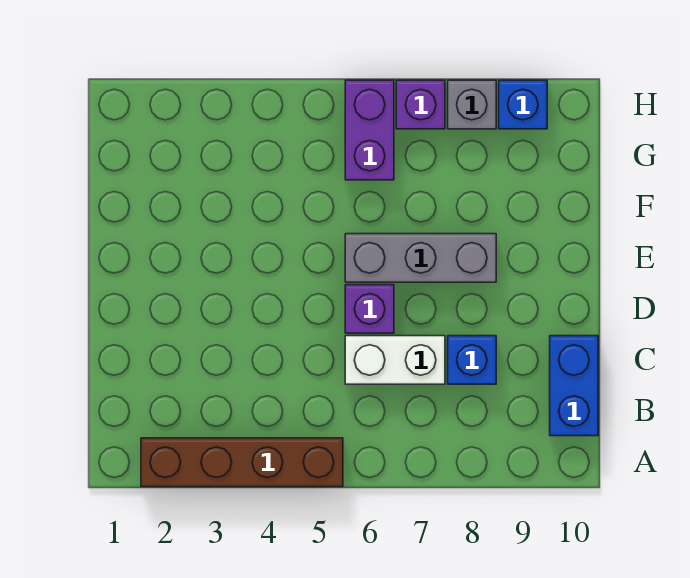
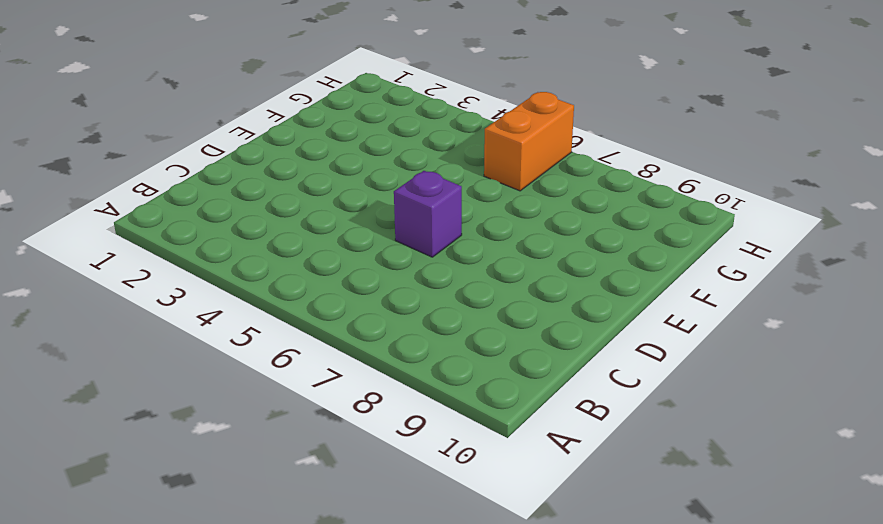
orange 1x2 brick [484,92,574,191] -> purple 1x2 brick [345,80,394,180]
none -> brown 1x4 brick [141,438,343,487]
none -> blue 1x2 brick [550,336,598,436]

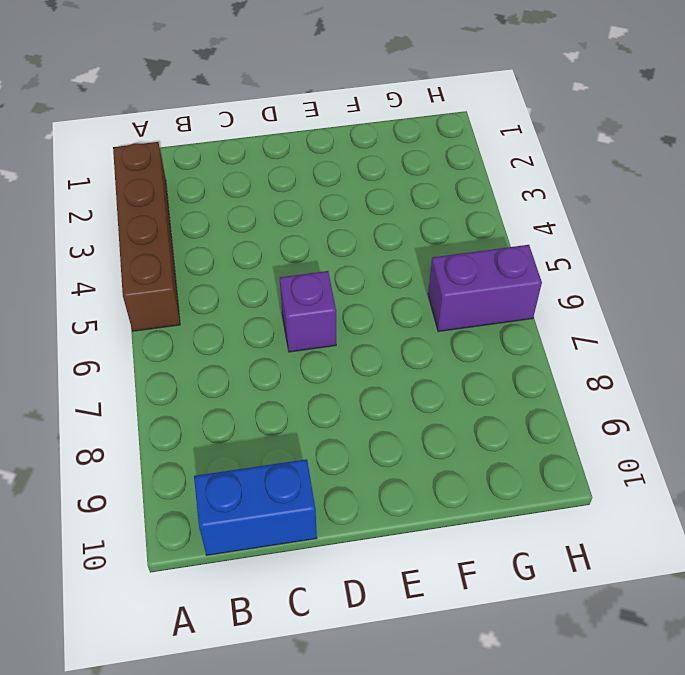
none -> white 1x2 brick [345,336,445,384]
none -> blue 1x1 brick [448,336,496,384]

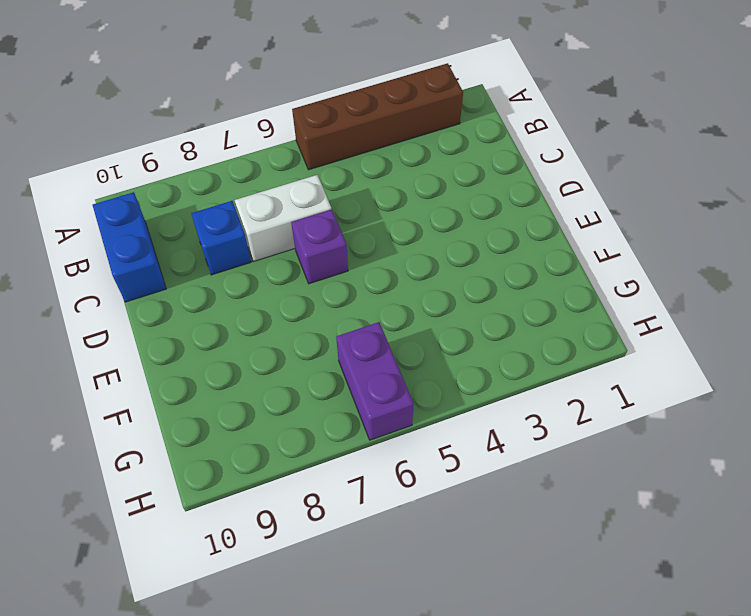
none -> grey 1x3 brick [345,234,496,282]
none -> purple 1x1 brick [396,80,445,129]

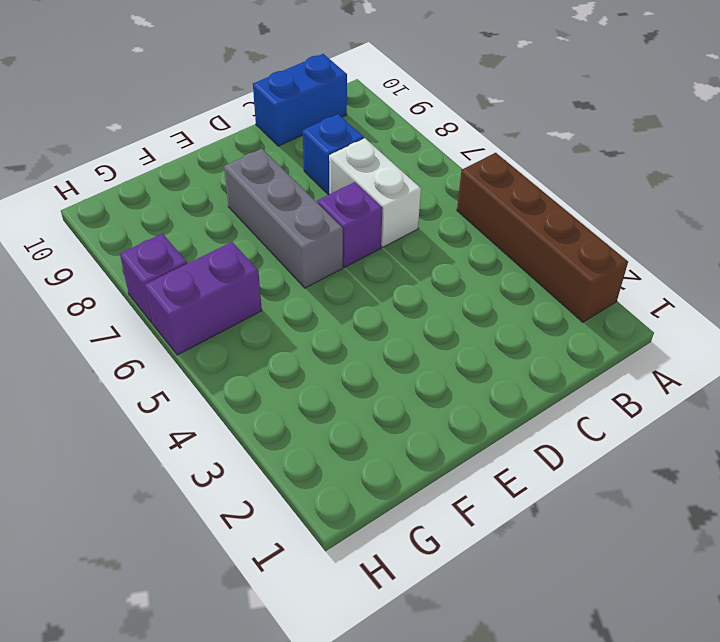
none -> grey 1x1 brick [448,80,496,129]
none -> blue 1x1 brick [499,80,547,129]

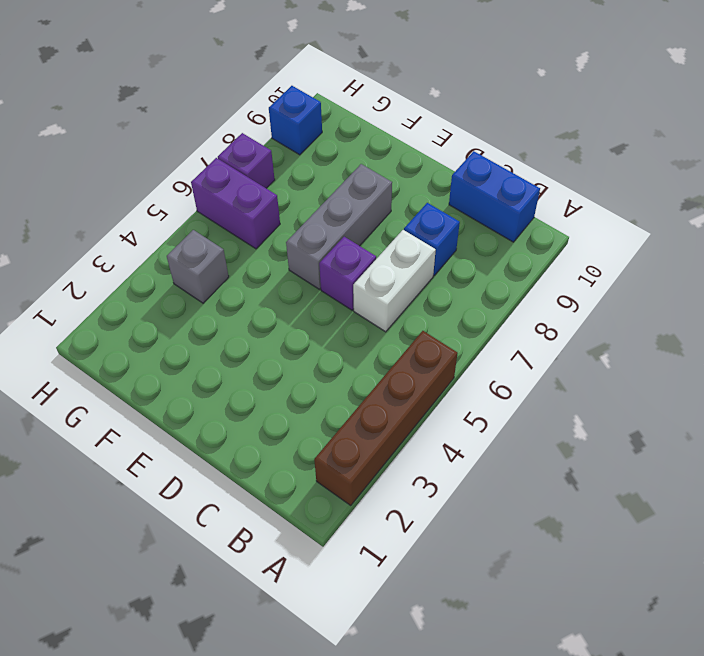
grey 1x1 brick [167,230,229,303] -> grey 1x1 brick moved to [448,80,496,129]

